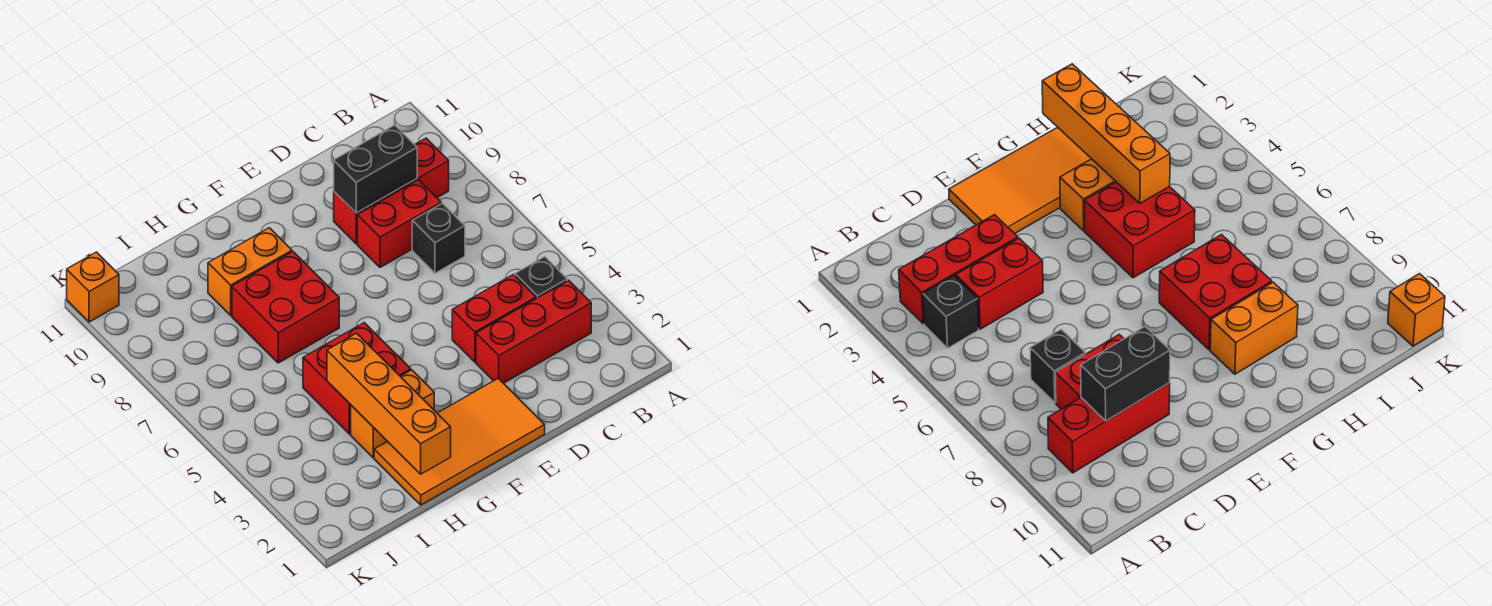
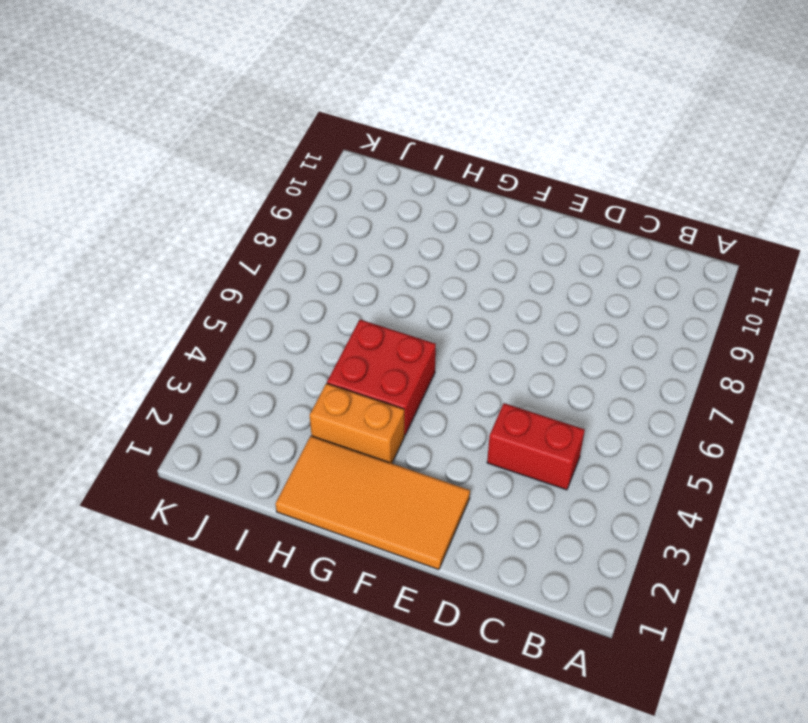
none -> red 1x3 brick [476,280,591,383]
none -> black 1x1 brick [515,257,567,298]
none -> red 1x3 brick [334,138,449,244]

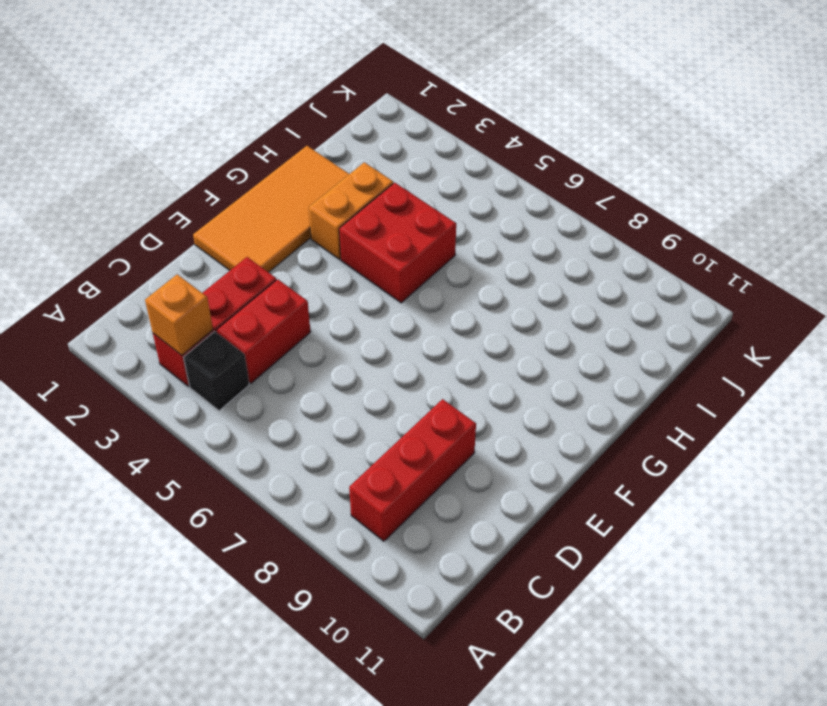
orange 1x1 brick [145,274,213,355] -> orange 1x1 brick moved to [67,252,119,322]
none -> black 1x1 brick [412,203,465,273]
none -> red 1x2 brick [357,180,441,267]
none -> red 2x2 brick [232,252,339,363]

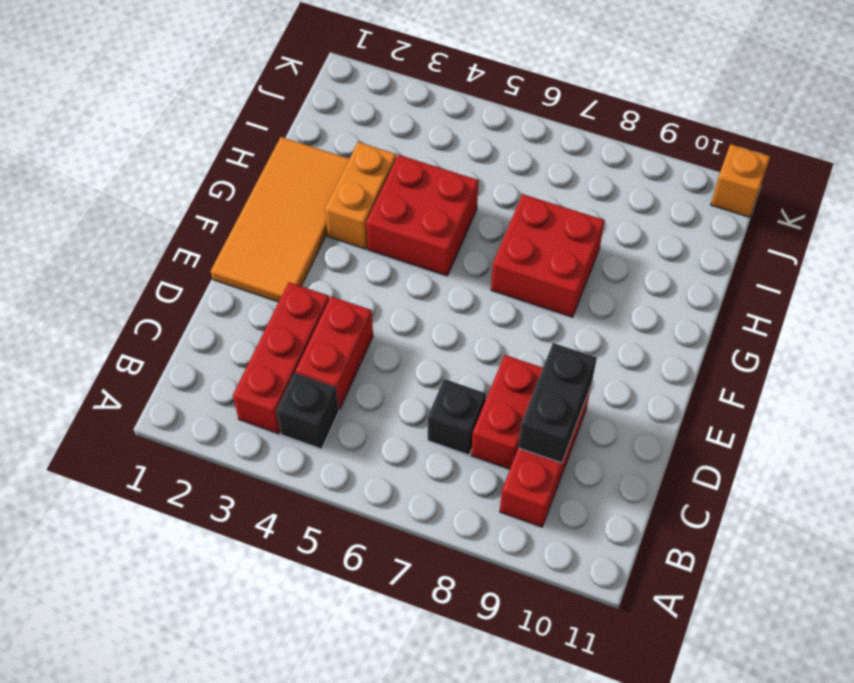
none -> orange 1x2 brick [208,228,292,315]
none -> orange 1x4 brick [327,333,451,474]

